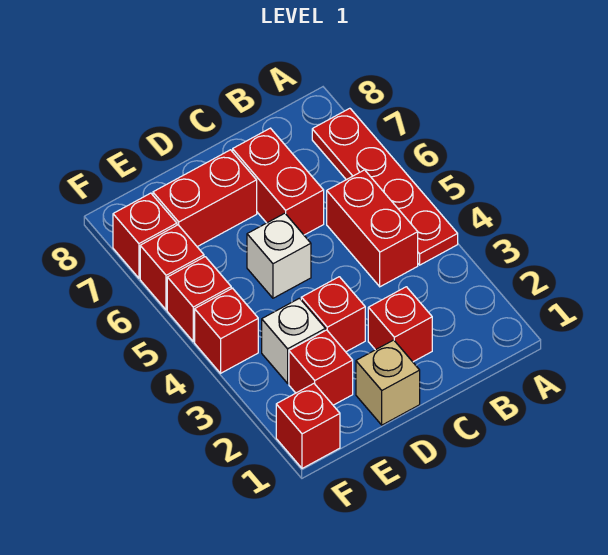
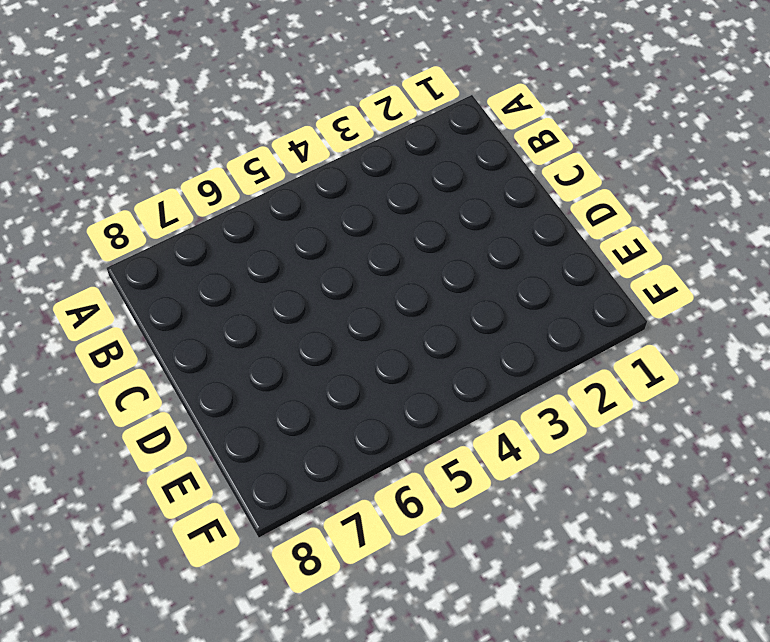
none -> red 1x4 plate [312,108,458,265]
none -> red 1x2 brick [327,170,418,287]
none -> red 1x1 brick [368,287,432,362]

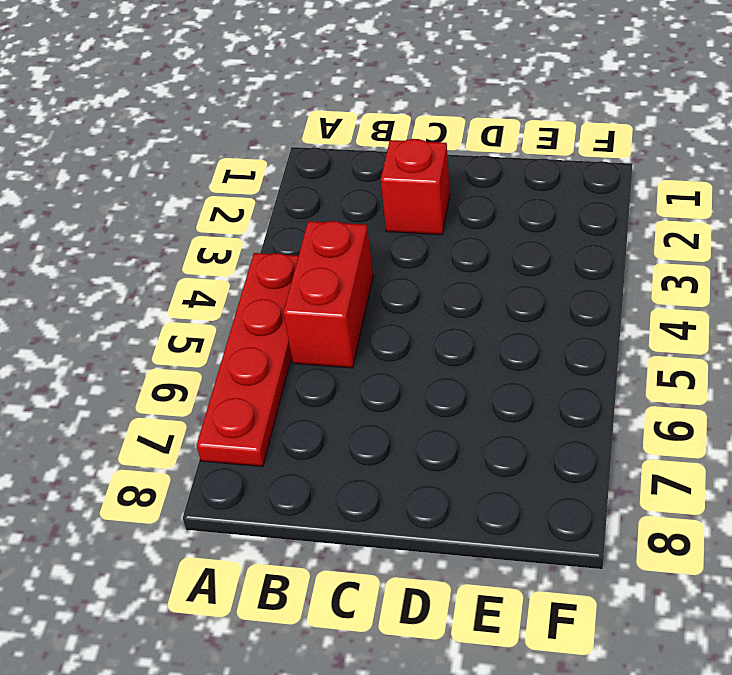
none -> red 1x2 brick [233,128,324,235]
none -> tan 1x1 brick [356,340,420,425]
none -> red 1x1 brick [301,277,365,352]

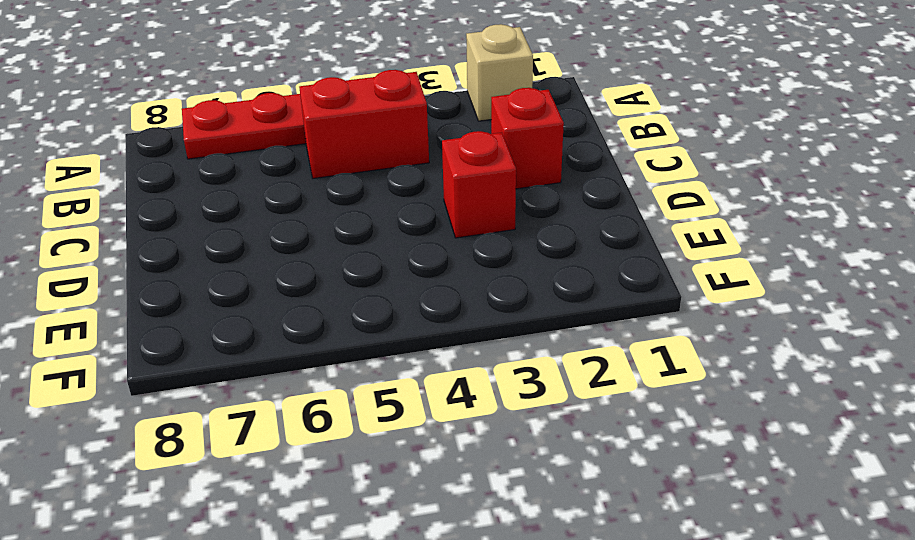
tan 1x1 brick [466,24,533,121] -> tan 1x1 brick moved to [356,340,420,425]
none -> red 1x2 brick [233,128,324,235]
none -> white 1x1 brick [247,213,311,298]
none -> red 1x2 brick [153,150,257,247]

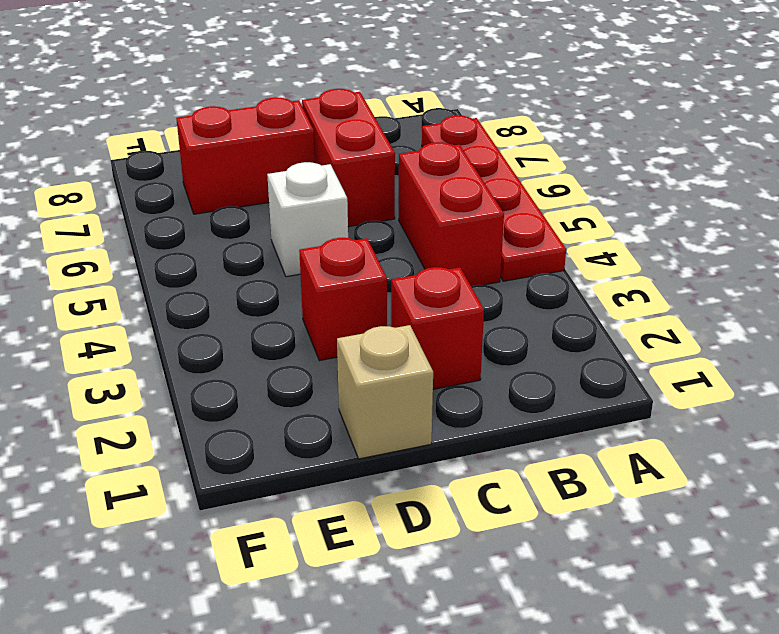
none -> red 1x1 brick [289,330,353,405]
none -> white 1x1 brick [262,298,325,383]
none -> red 1x1 brick [276,384,340,468]

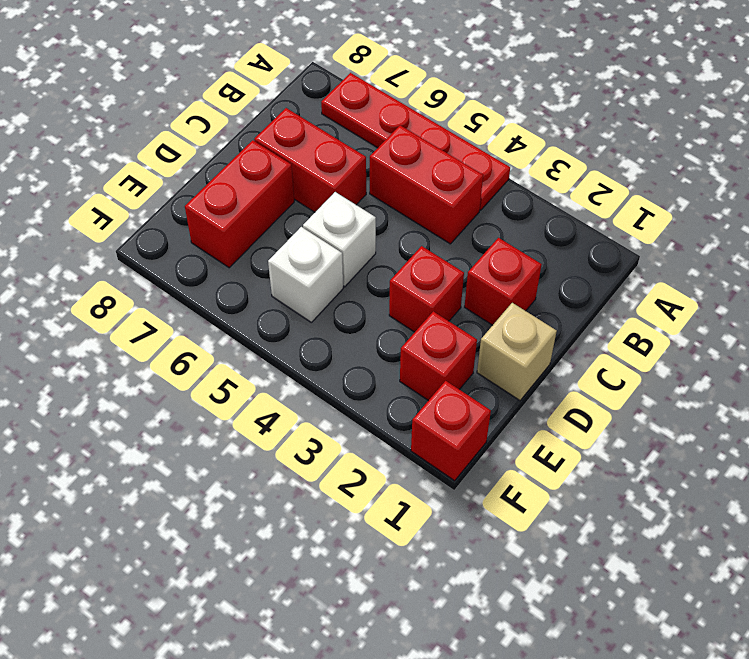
white 1x1 brick [268,227,343,322] -> white 1x1 brick moved to [262,298,325,383]
none -> red 1x1 brick [195,288,258,373]
none -> red 1x1 brick [167,257,231,342]
none -> red 1x1 brick [140,225,204,310]

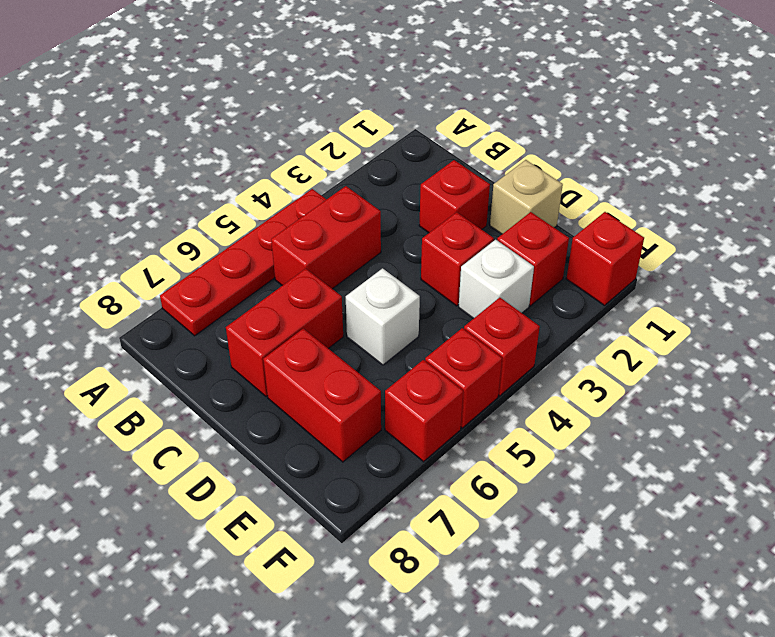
none -> red 1x1 brick [113,193,177,278]

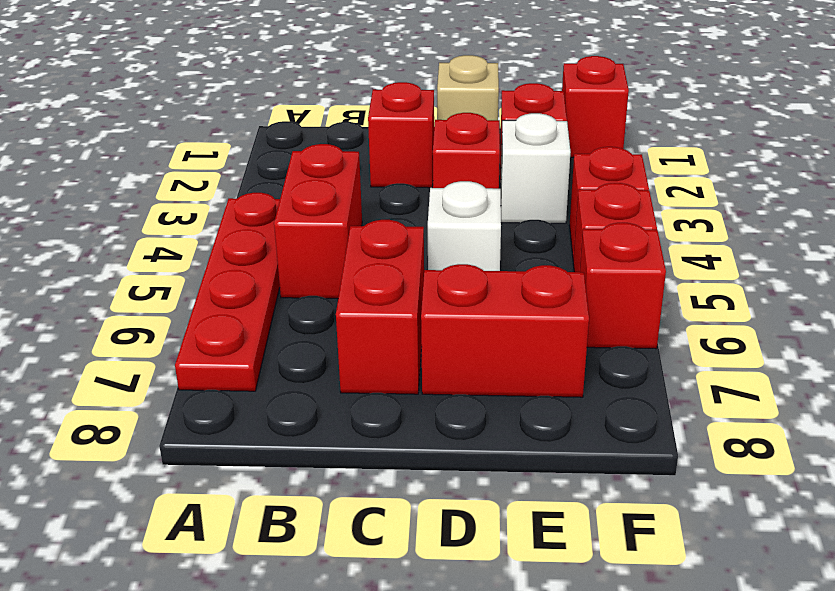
none -> red 1x1 brick [113,193,177,278]

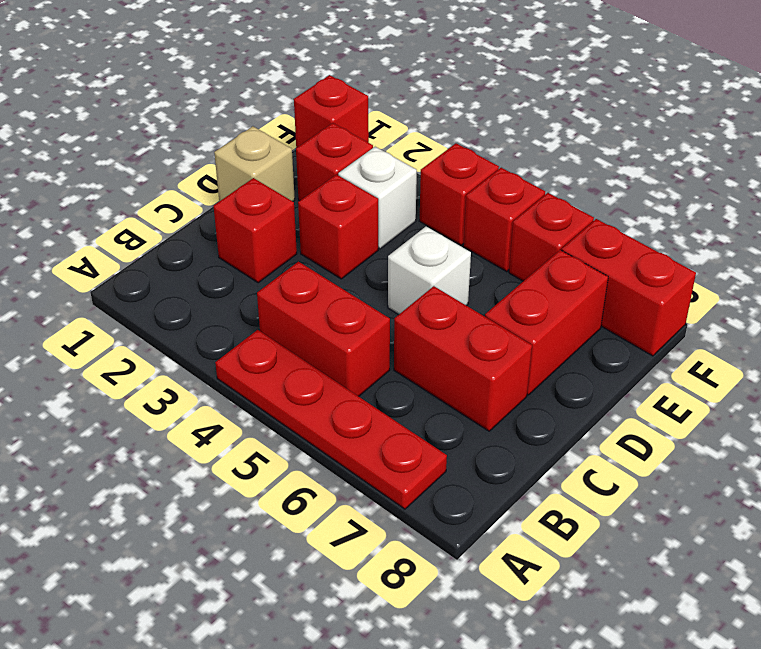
red 1x2 brick [562,219,696,356] -> red 1x1 brick [113,193,177,278]

